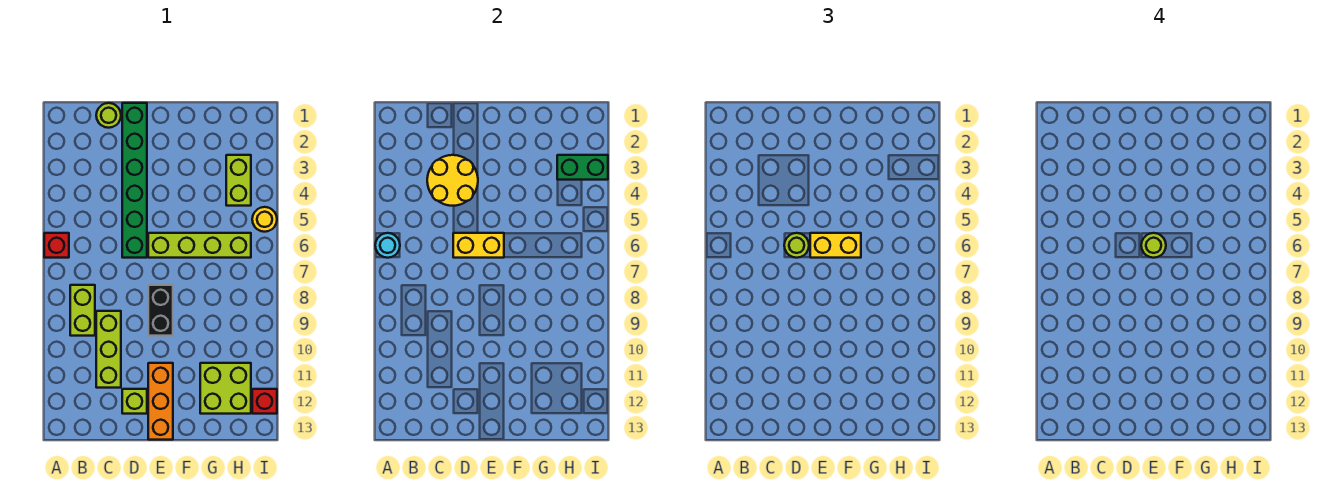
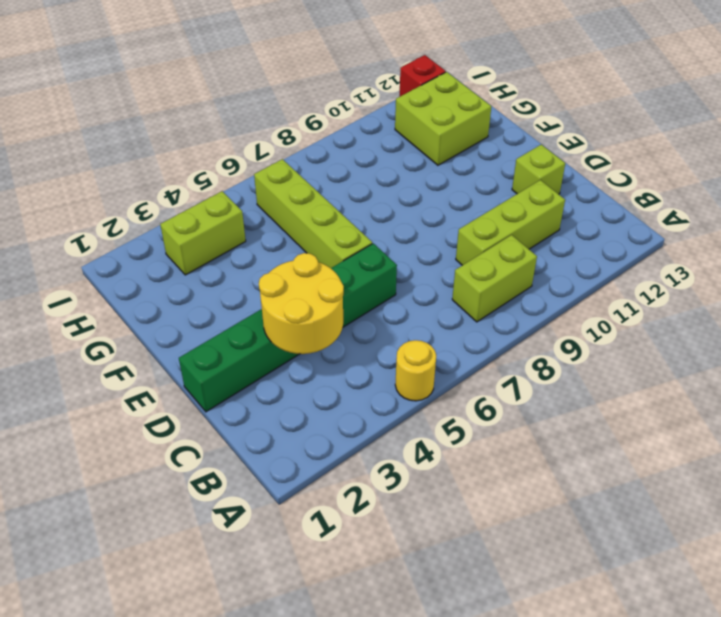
yellow 1x1 round brick [395,340,436,401] -> yellow 1x1 round brick moved to [252,207,277,232]
none -> red 1x1 brick [44,233,69,258]
none -> lime 1x1 round brick [96,103,121,128]
none -> black 1x2 brick [148,285,173,336]

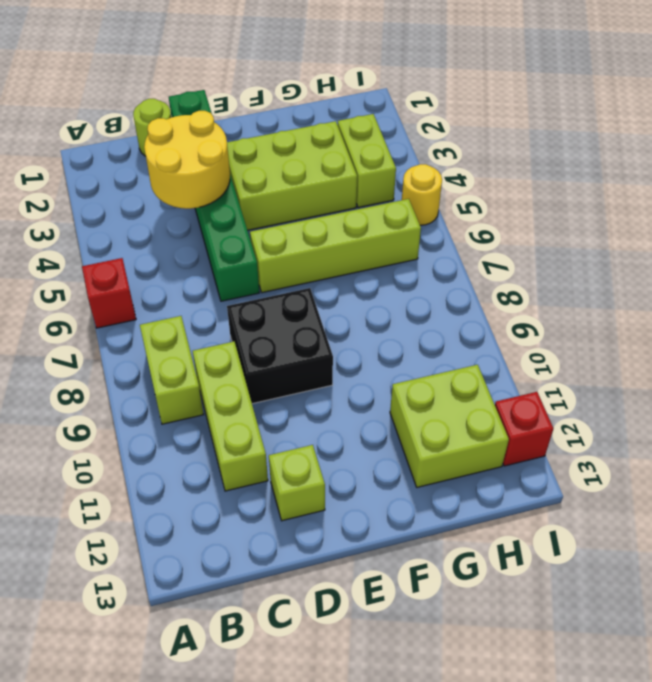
black 2x2 brick [227,288,333,404] -> black 1x2 brick [148,285,173,336]
lime 2x3 brick [227,121,357,230] -> none
none -> orange 1x3 brick [148,363,173,440]
none -> cyan 1x1 round brick [375,233,400,258]
none -> yellow 1x2 brick [453,233,504,258]

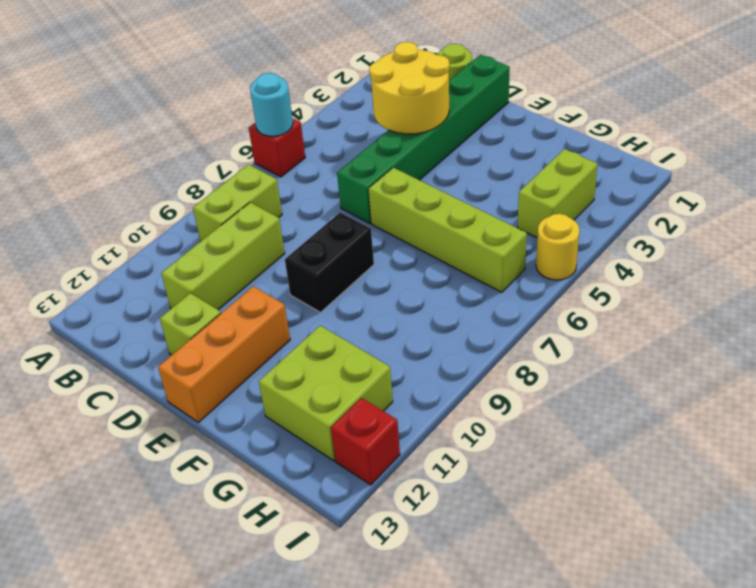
none -> yellow 1x2 brick [453,233,504,258]
none -> green 1x2 brick [557,155,608,180]
none -> lime 1x1 round brick [784,233,809,258]

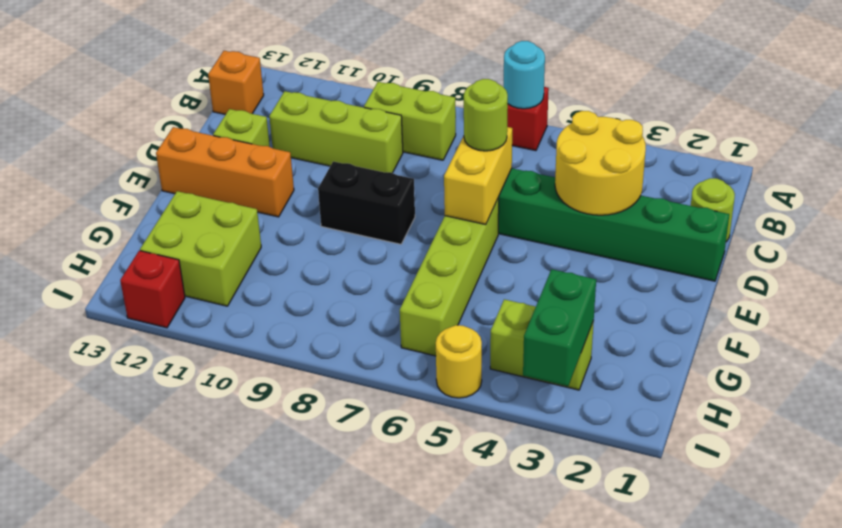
orange 1x1 brick [208,51,264,115] -> none
none -> yellow 1x2 brick [810,233,861,258]
none -> lime 1x1 round brick [1141,233,1166,258]

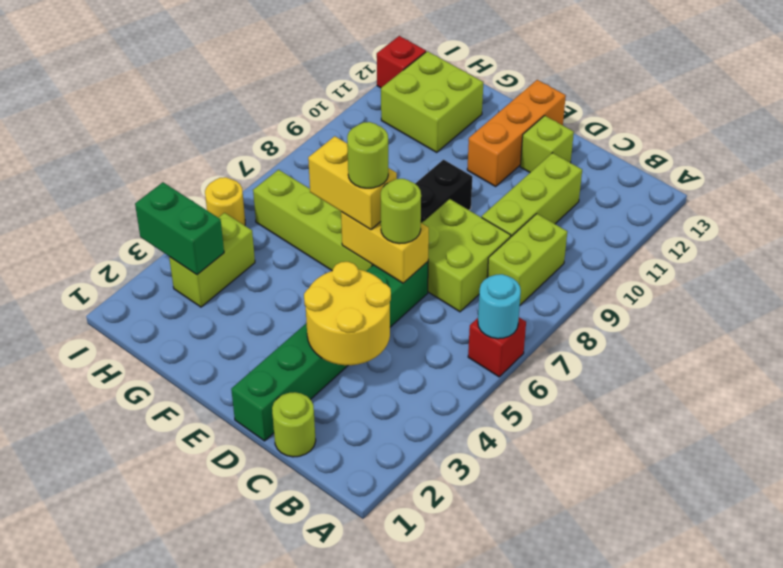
lime 2x2 brick [422,199,511,312] -> none

